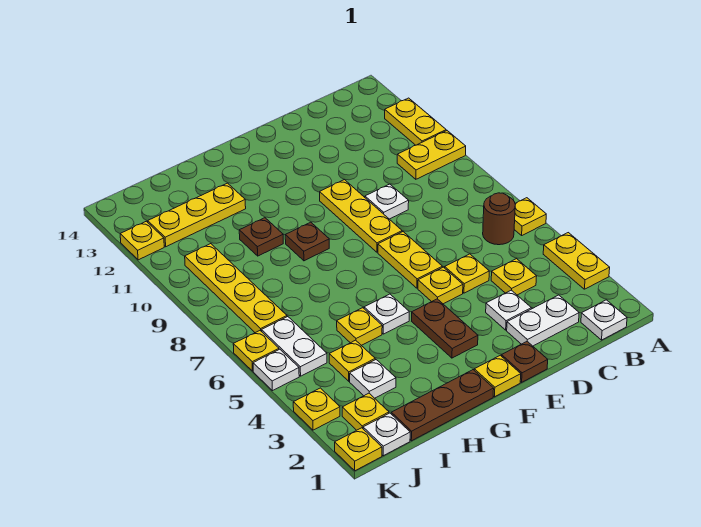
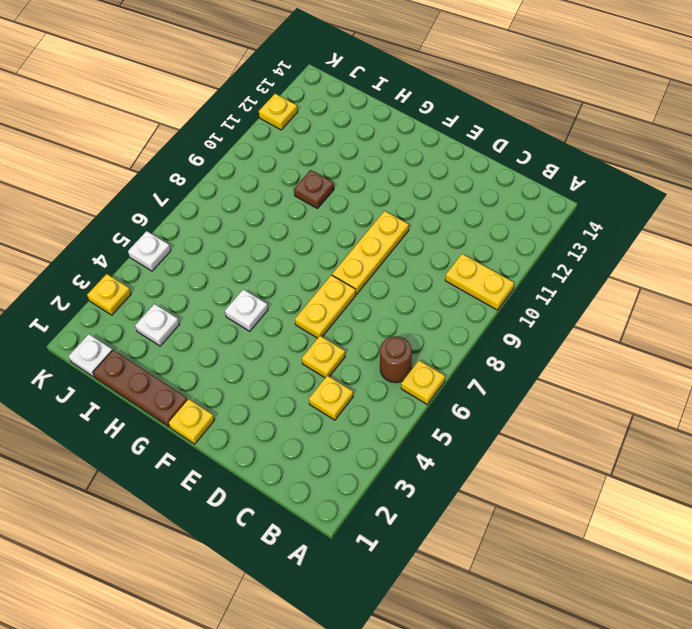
none -> yellow 1x2 plate [543,233,610,289]
none -> yellow 1x2 plate [385,98,446,145]
none -> white 1x1 plate [581,300,627,340]
none -> white 1x2 plate [507,295,579,346]

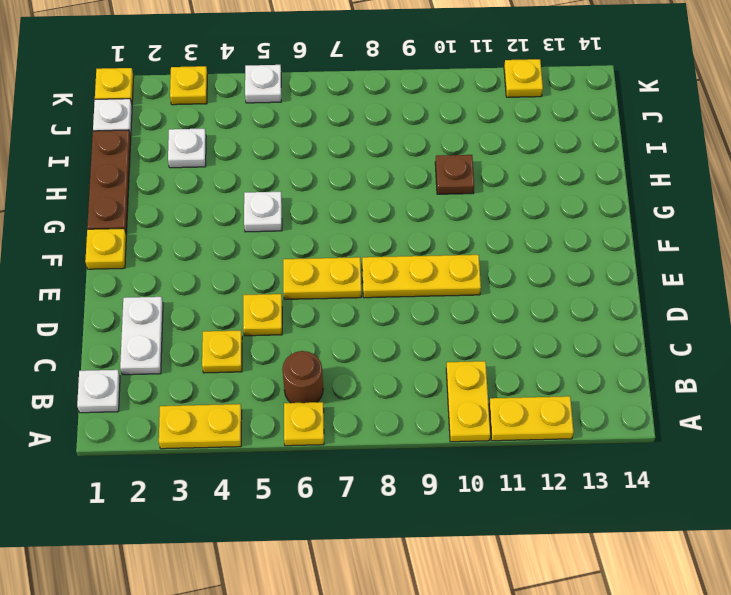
none -> white 1x1 plate [486,290,531,330]
none -> white 1x1 plate [365,184,409,219]
none -> brown 1x1 plate [502,341,548,382]
none -> yellow 1x1 plate [418,267,463,304]

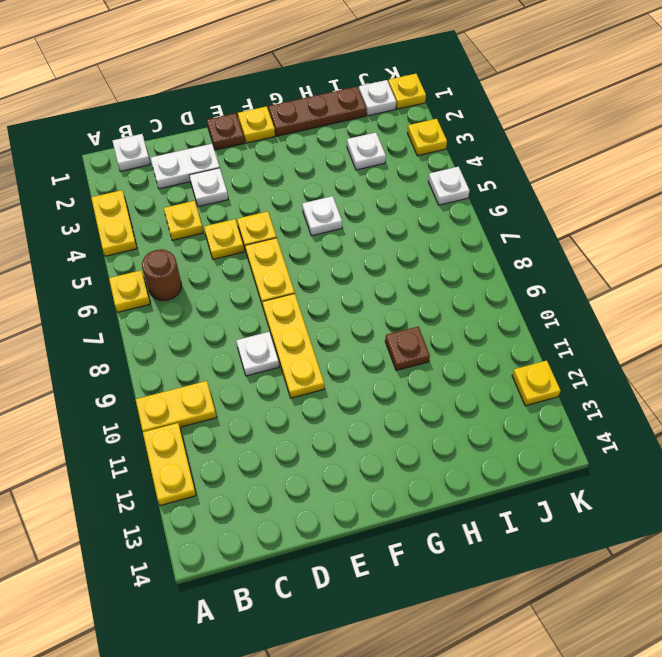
none -> brown 1x2 plate [412,299,478,358]
none -> brown 1x1 plate [285,222,329,261]
none -> yellow 1x1 plate [337,308,382,345]
none -> yellow 1x3 plate [148,183,246,247]

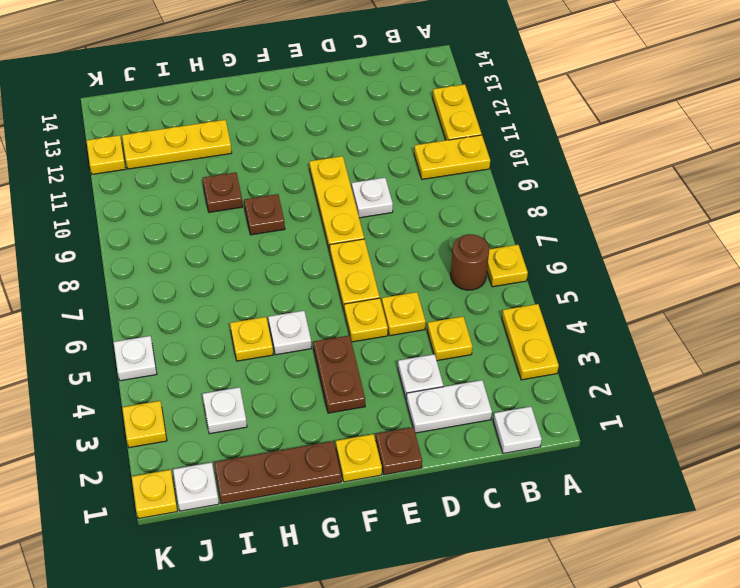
none -> yellow 1x1 plate [329,340,375,381]
none -> yellow 1x1 plate [342,393,389,430]
none -> white 1x2 plate [262,317,327,376]
none -> yellow 1x4 plate [185,244,287,333]

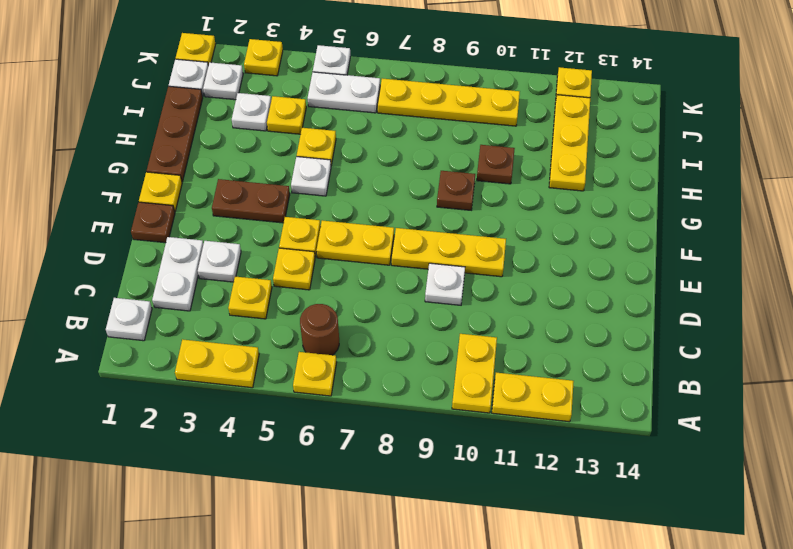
white 1x1 plate [203,62,243,100] -> yellow 1x1 plate [342,393,389,430]
none -> yellow 1x1 plate [233,331,279,371]

